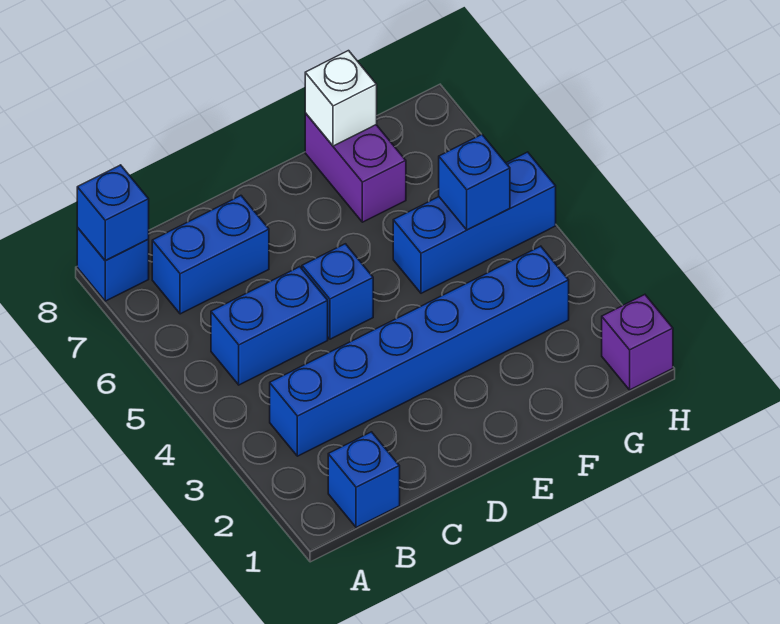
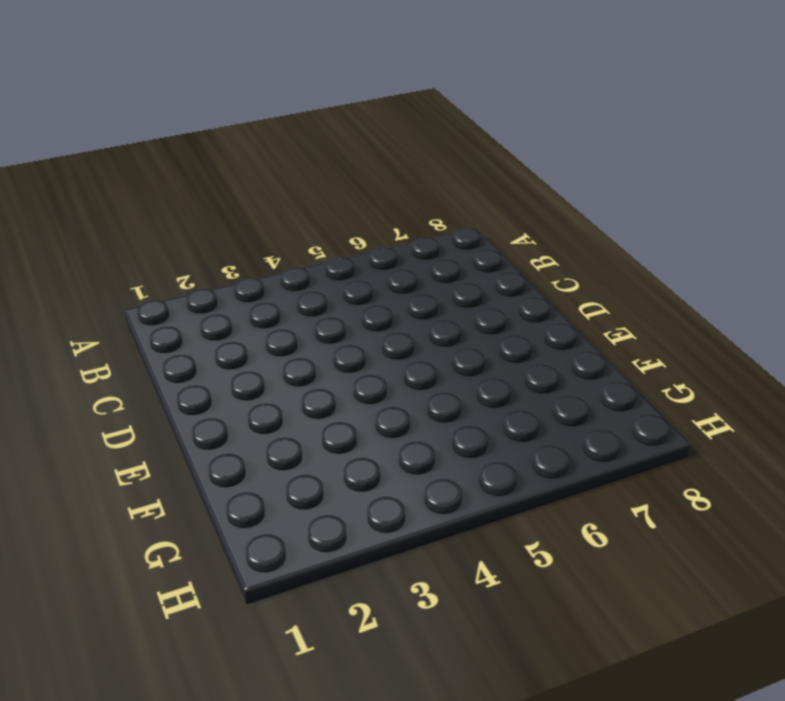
none -> blue 1x1 brick [77,228,149,301]
none -> blue 1x1 brick [328,432,400,527]
none -> blue 1x6 brick [270,246,569,456]

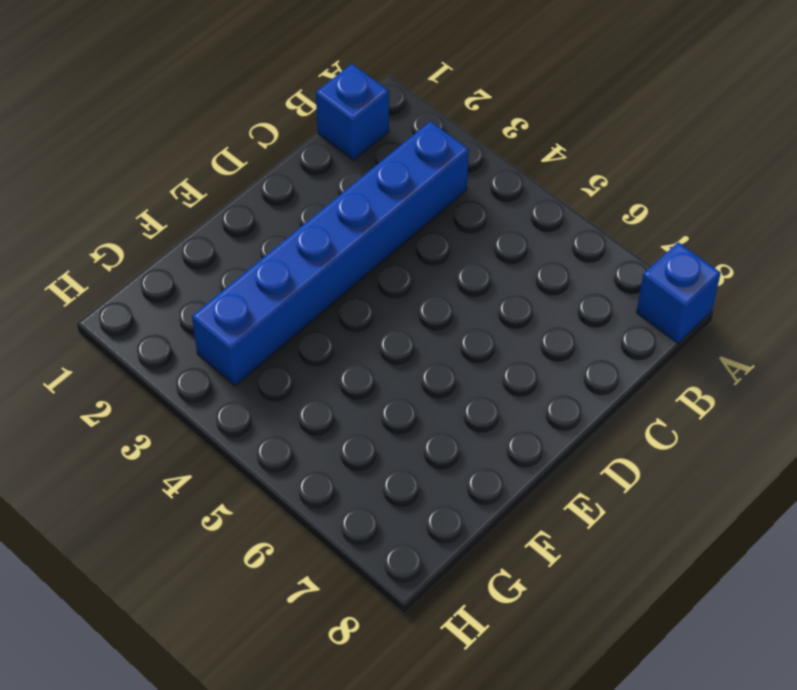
none -> blue 1x2 brick [211,267,328,385]
none -> blue 1x2 brick [152,196,269,314]
none -> blue 1x1 brick [302,244,373,339]

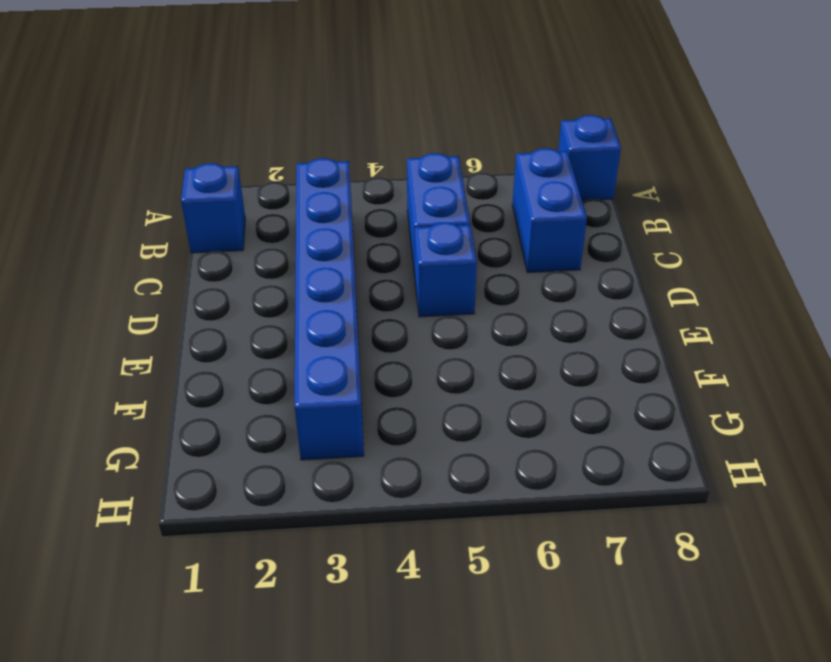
none -> blue 1x3 brick [393,152,556,293]
none -> purple 1x2 brick [305,113,406,222]
none -> purple 1x1 brick [602,295,673,390]

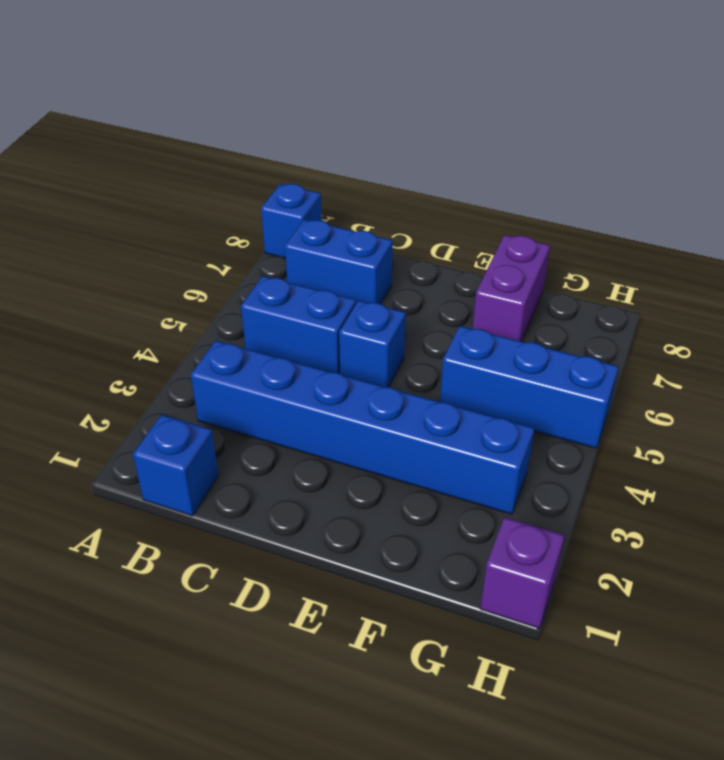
none -> blue 1x1 brick [77,165,149,260]
none -> white 1x1 brick [305,51,377,146]
none -> blue 1x1 brick [439,134,510,230]

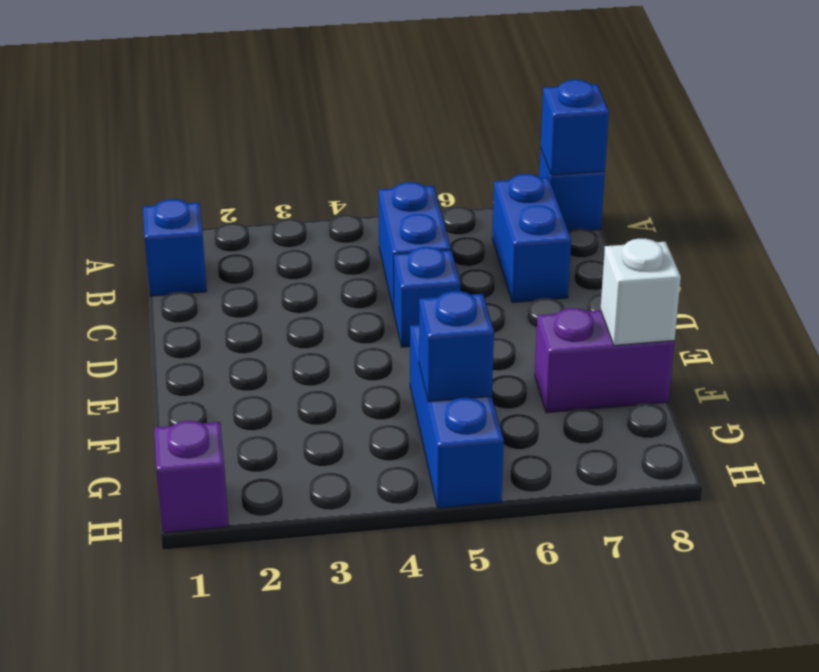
none -> blue 1x6 brick [270,246,569,456]

